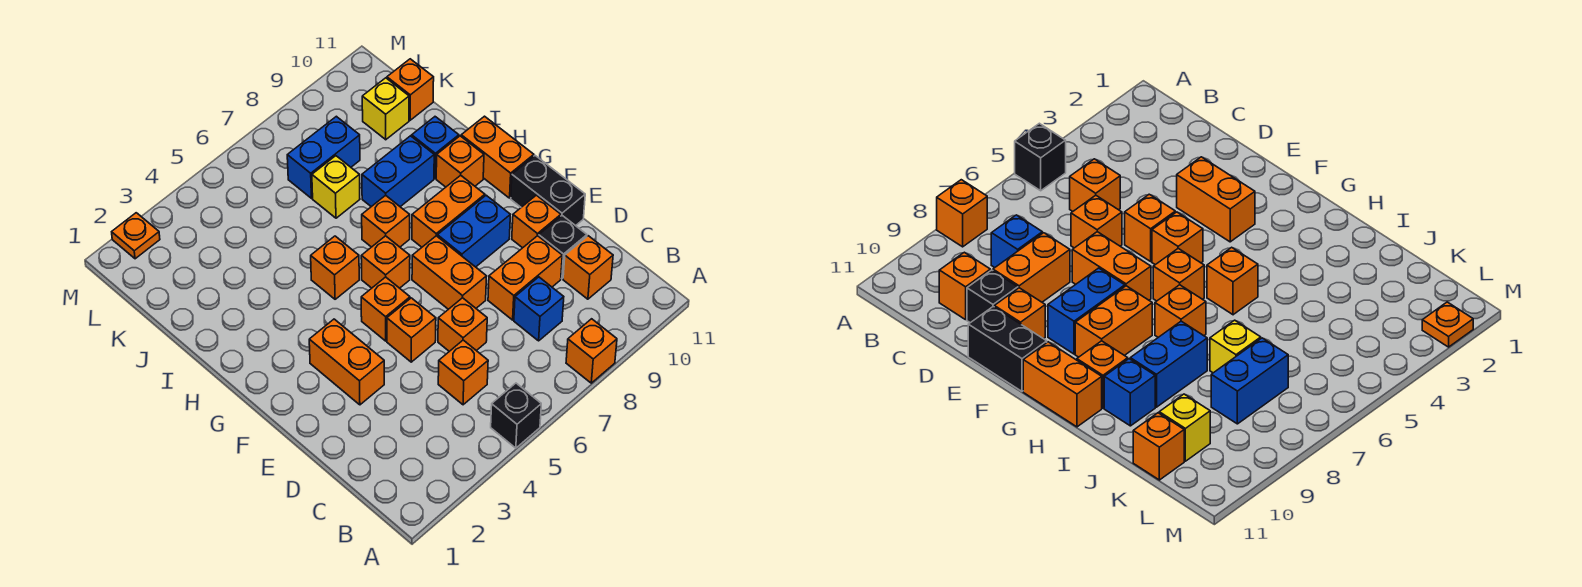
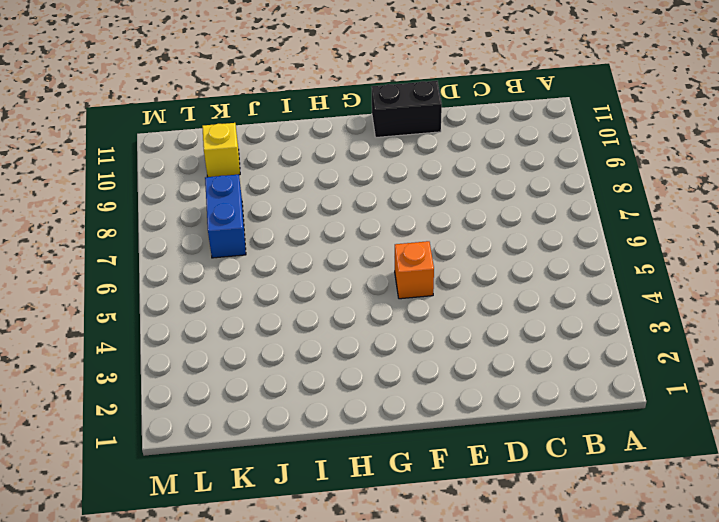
none -> black 1x1 brick [491,383,541,448]
none -> orange 1x1 brick [566,319,617,383]
none -> orange 1x1 brick [438,340,488,405]

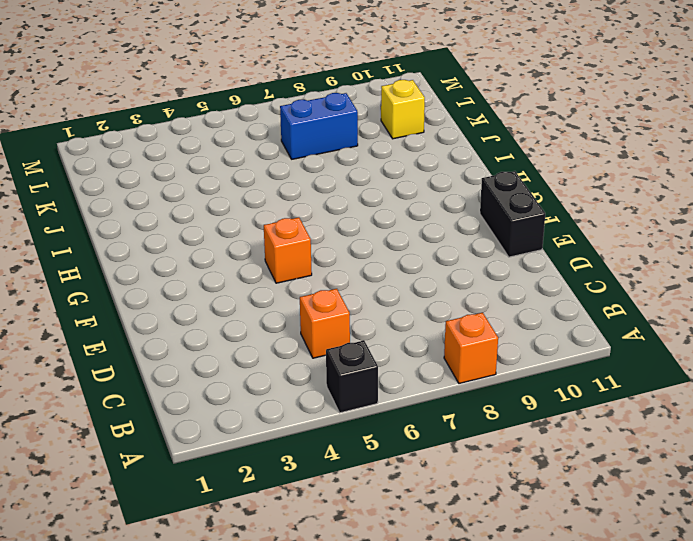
none -> blue 1x1 brick [514,277,564,341]
none -> orange 1x1 brick [563,236,613,299]
none -> orange 1x1 brick [438,298,487,351]

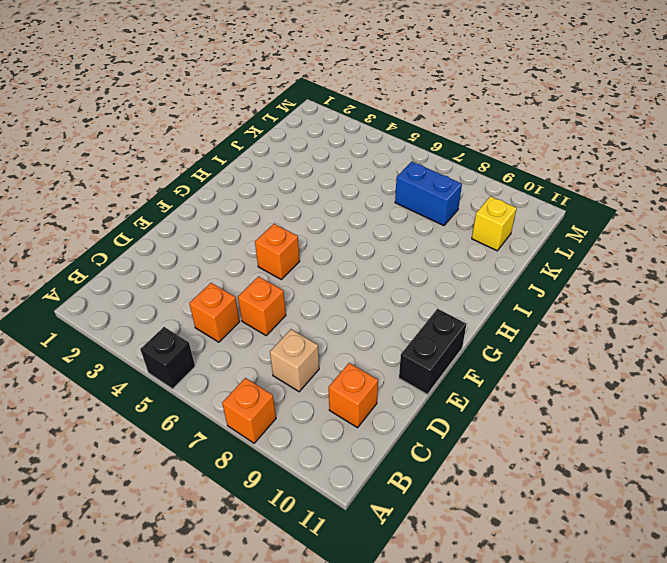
tan 1x1 brick [270,329,319,392] -> blue 1x1 brick [514,277,564,341]
none -> orange 1x2 brick [488,236,562,320]
none -> black 1x1 brick [539,216,587,279]
none -> orange 1x2 brick [309,319,384,405]

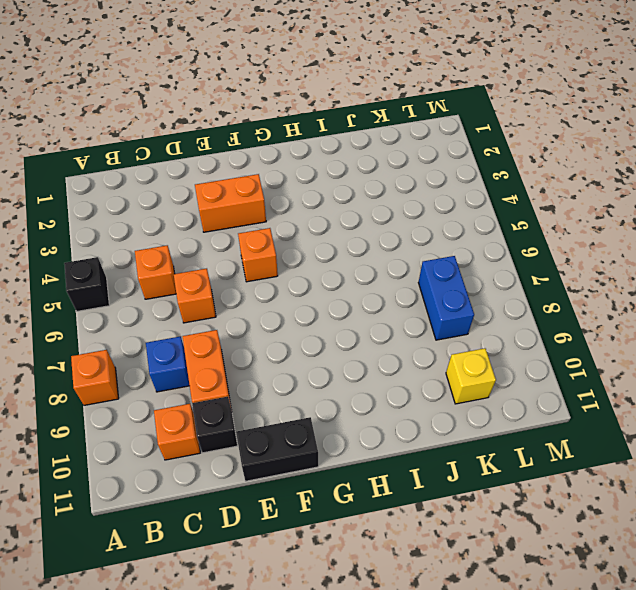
none -> orange 1x1 brick [387,298,436,362]
none -> orange 1x2 brick [412,236,487,309]
none -> orange 1x1 brick [512,195,561,248]

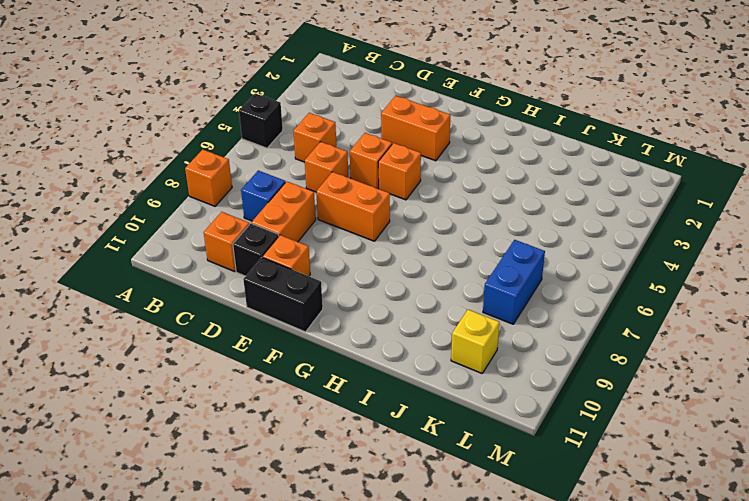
none -> blue 1x2 brick [437,195,510,267]
none -> orange 1x1 brick [361,236,410,288]
none -> orange 1x2 brick [412,175,485,247]

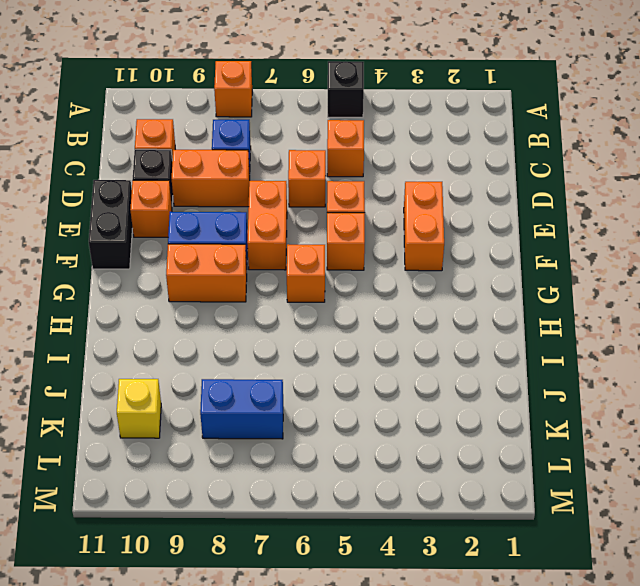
none -> orange 1x2 brick [461,116,534,198]
none -> orange 1x1 brick [311,236,359,299]
none -> orange 1x1 brick [362,195,410,247]

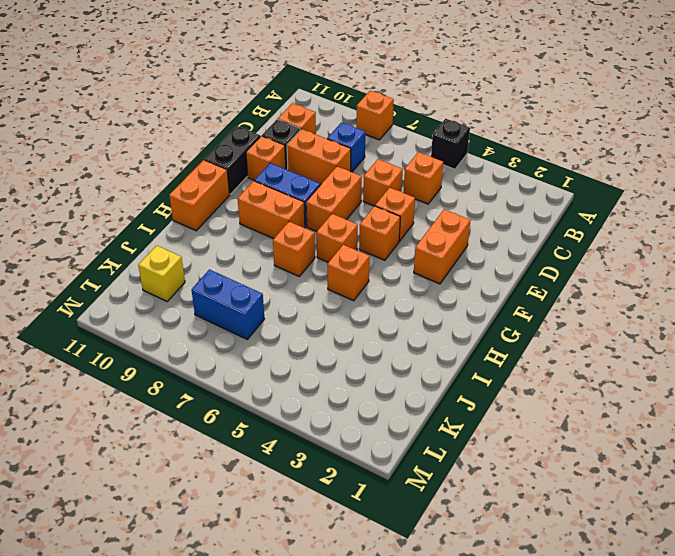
none -> orange 1x1 brick [436,136,484,187]
none -> blue 1x2 brick [362,136,434,207]
none -> blue 1x1 brick [412,117,459,178]

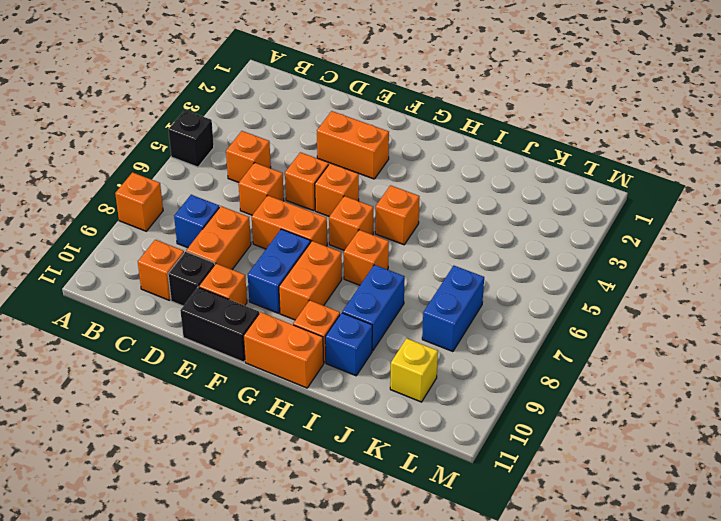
none -> yellow 1x1 brick [312,156,360,218]
none -> orange 1x1 brick [387,59,434,120]
none -> orange 1x1 plate [112,213,160,259]

